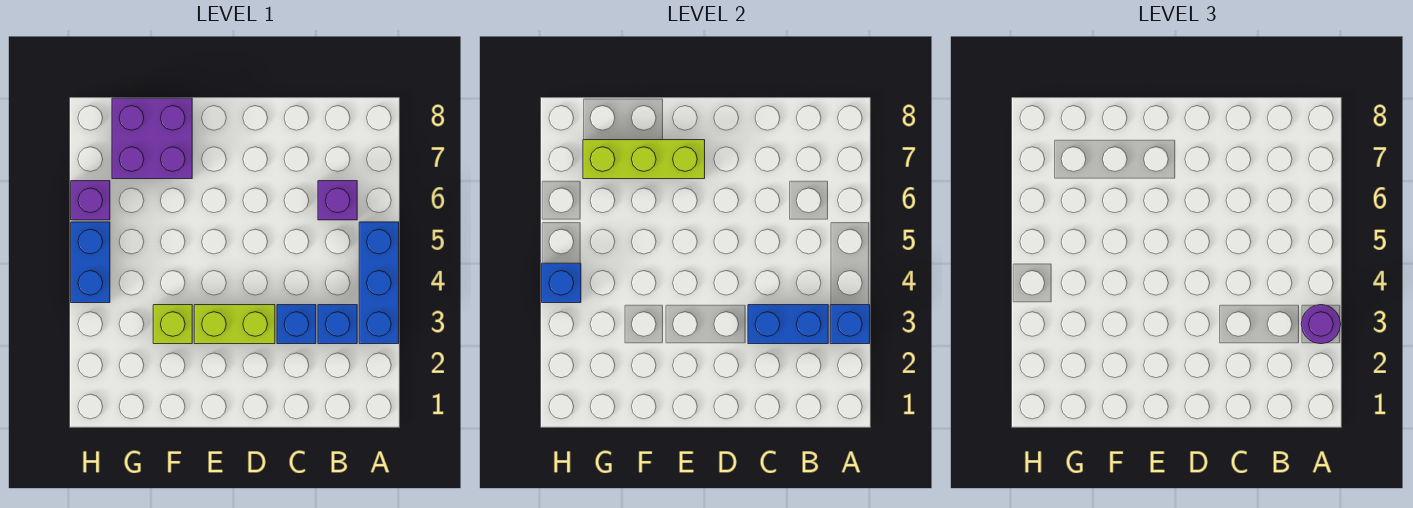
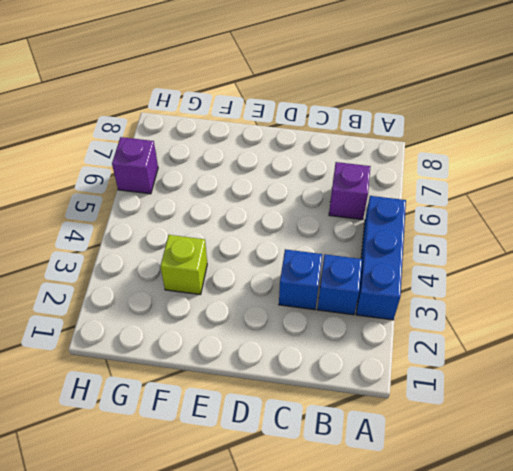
none -> lime 1x2 brick [194,305,275,344]
none -> purple 2x2 brick [112,98,192,179]
none -> blue 1x2 brick [71,222,110,303]

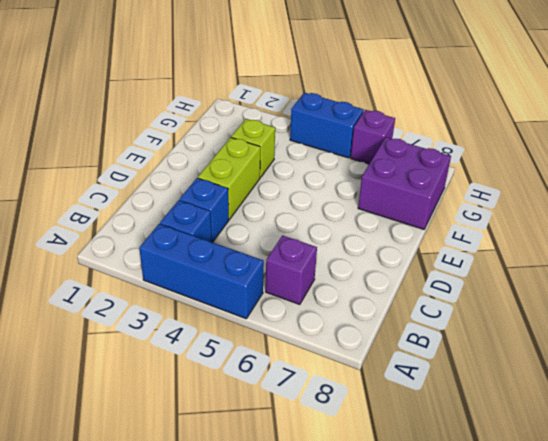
none -> blue 1x1 brick [830,305,870,344]
none -> blue 1x2 brick [748,305,828,344]
none -> lime 1x3 brick [583,140,705,179]

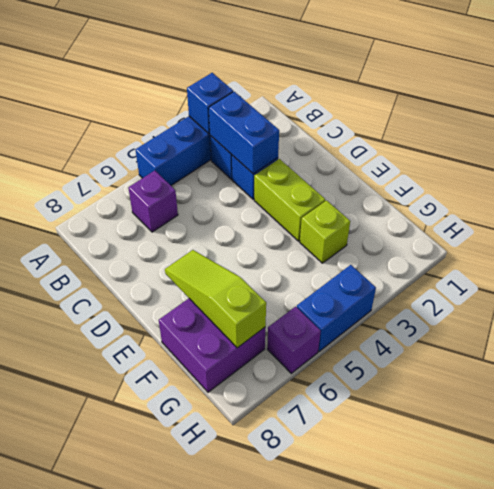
lime 1x3 slope [165,250,266,348] -> lime 1x3 brick [583,140,705,179]
none -> blue 1x1 brick [542,263,581,303]
none -> purple 1x1 round brick [1301,305,1341,344]

